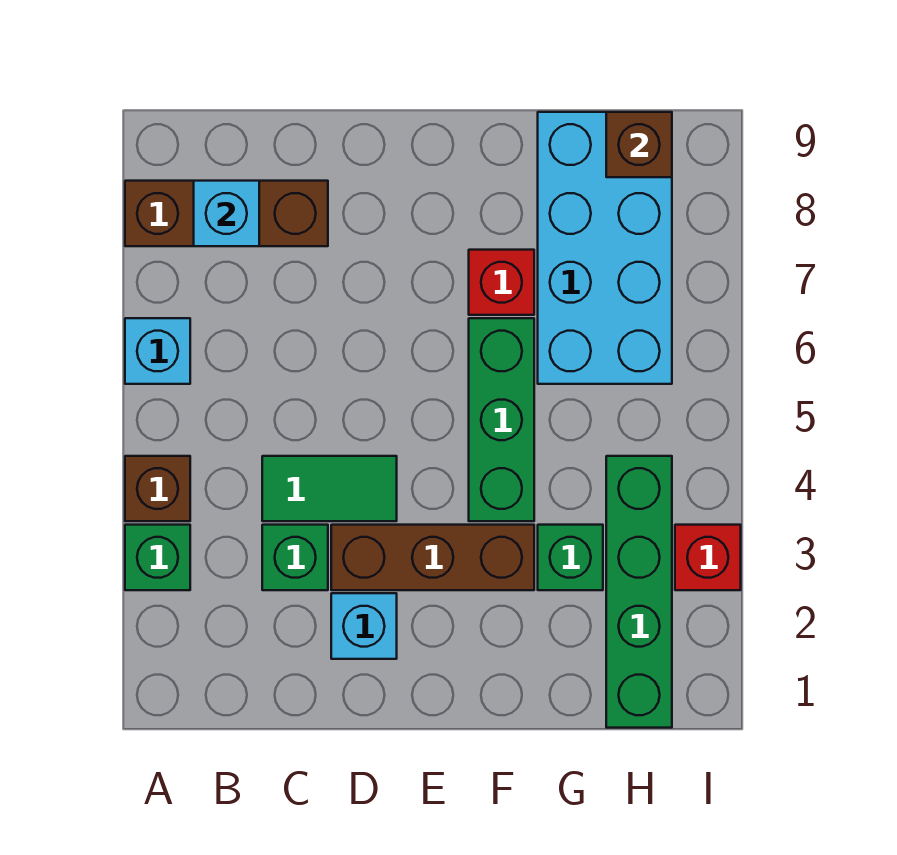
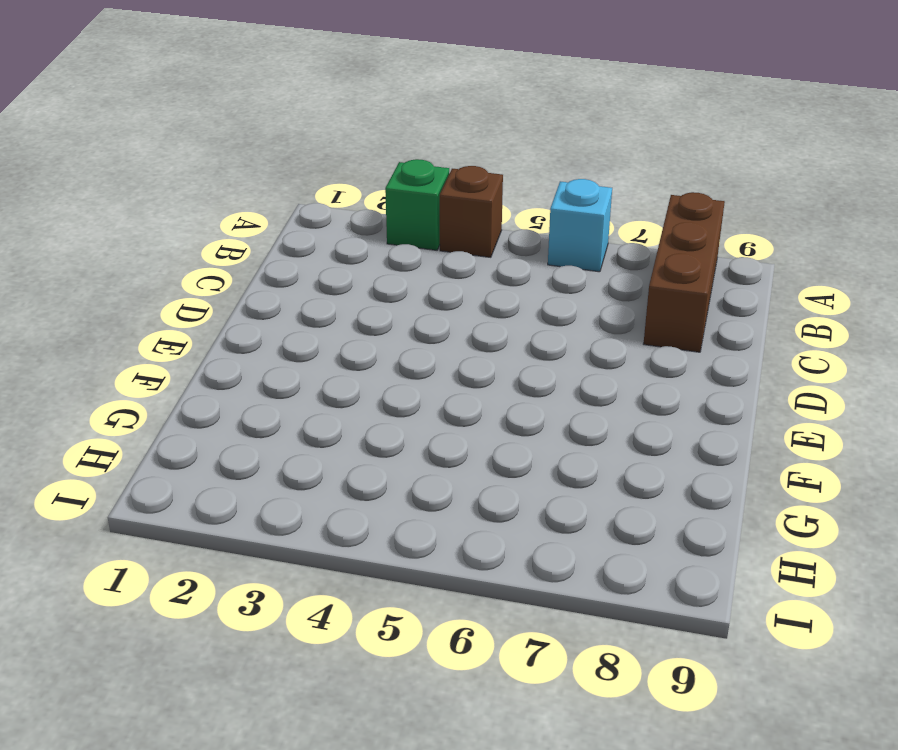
none -> green 1x1 brick [262,525,328,590]
none -> green 1x2 tile [262,456,397,521]
none -> cyan 1x1 brick [331,593,397,659]

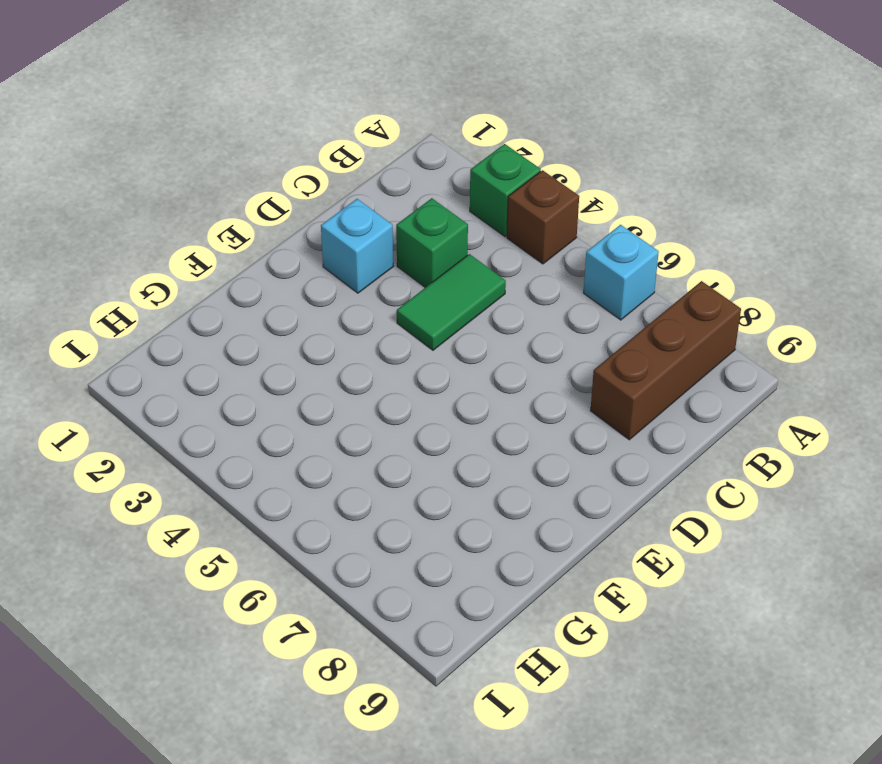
none -> brown 1x3 brick [331,525,534,590]
none -> green 1x3 brick [469,318,534,521]
none -> red 1x1 brick [469,250,534,315]

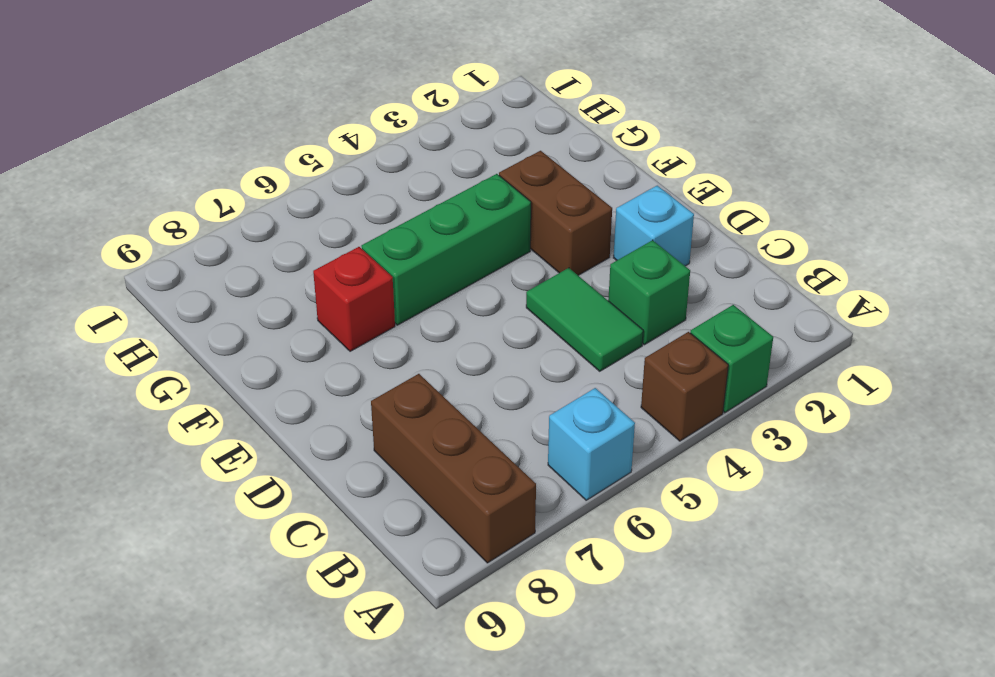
brown 1x2 brick [499,151,612,275] -> brown 1x3 brick [331,525,534,590]
none -> green 1x1 brick [538,525,603,590]
none -> cyan 2x4 brick [538,112,672,384]
none -> green 1x4 brick [606,456,672,728]

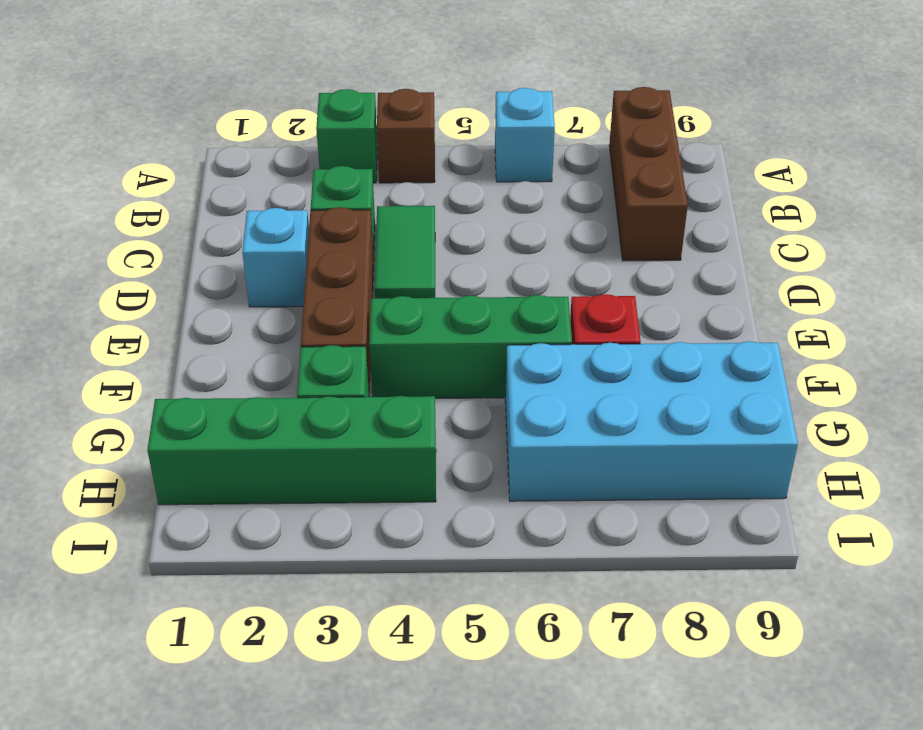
none -> red 1x1 brick [675,525,741,590]
none -> cyan 1x1 brick [194,181,259,246]
none -> brown 1x1 brick [606,112,672,177]

